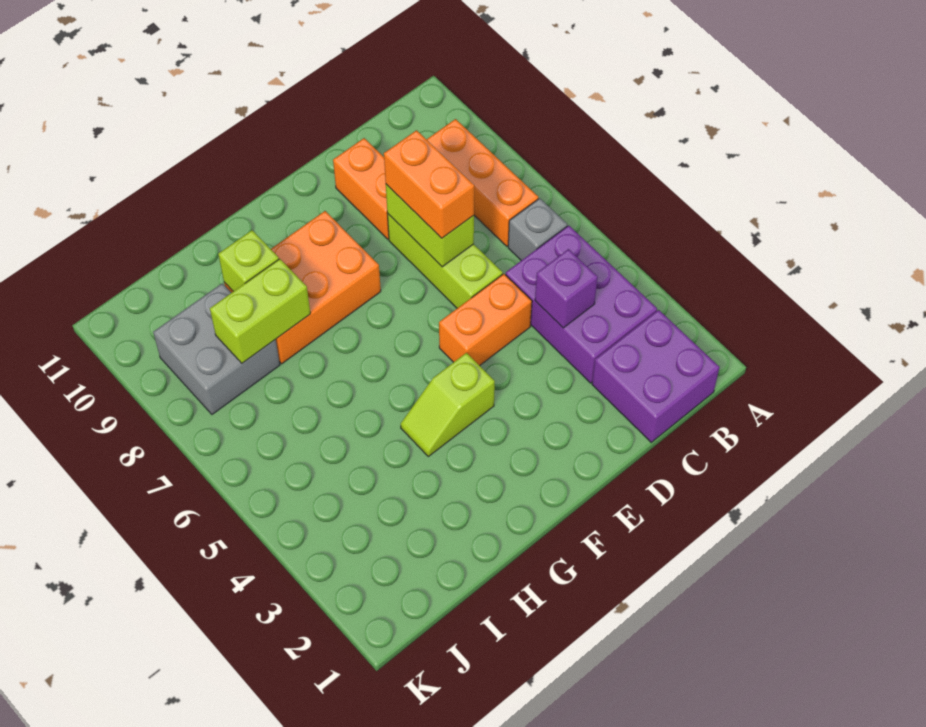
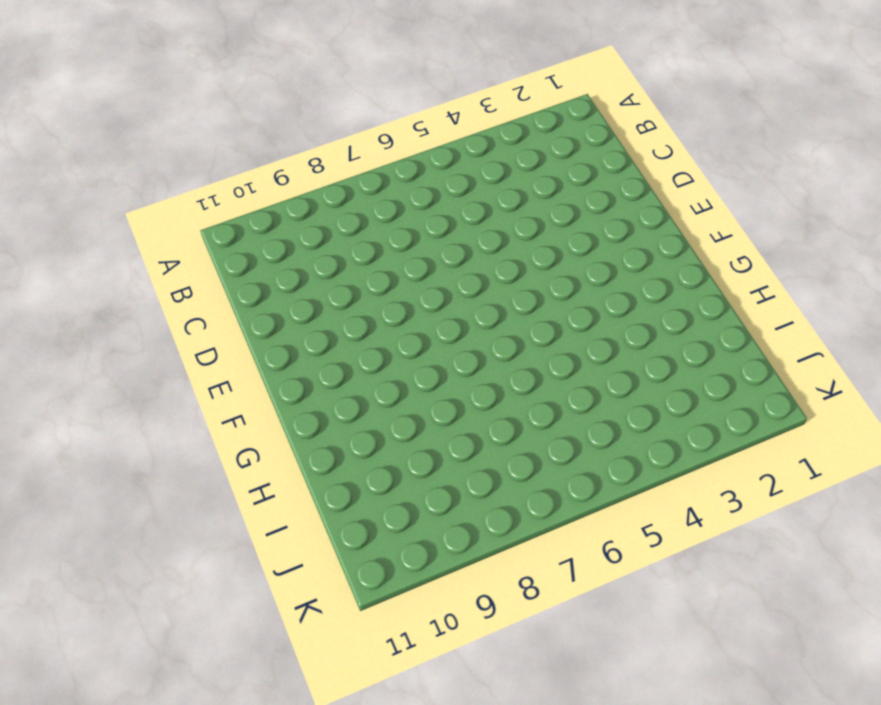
none -> purple 2x2 brick [592,310,720,442]
none -> purple 2x3 brick [505,225,657,383]
none -> grey 1x1 brick [508,198,567,260]

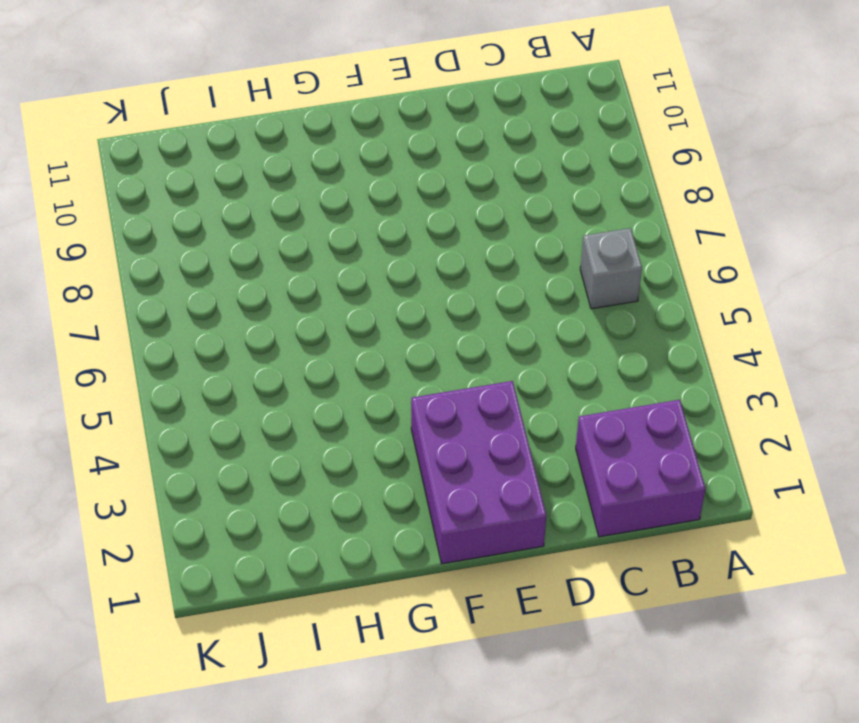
purple 2x3 brick [411,381,546,564] -> purple 2x3 brick moved to [505,225,657,383]
none -> orange 1x3 brick [426,119,538,246]
none -> orange 1x2 brick [439,274,532,366]
none -> lime 1x3 brick [387,213,503,308]

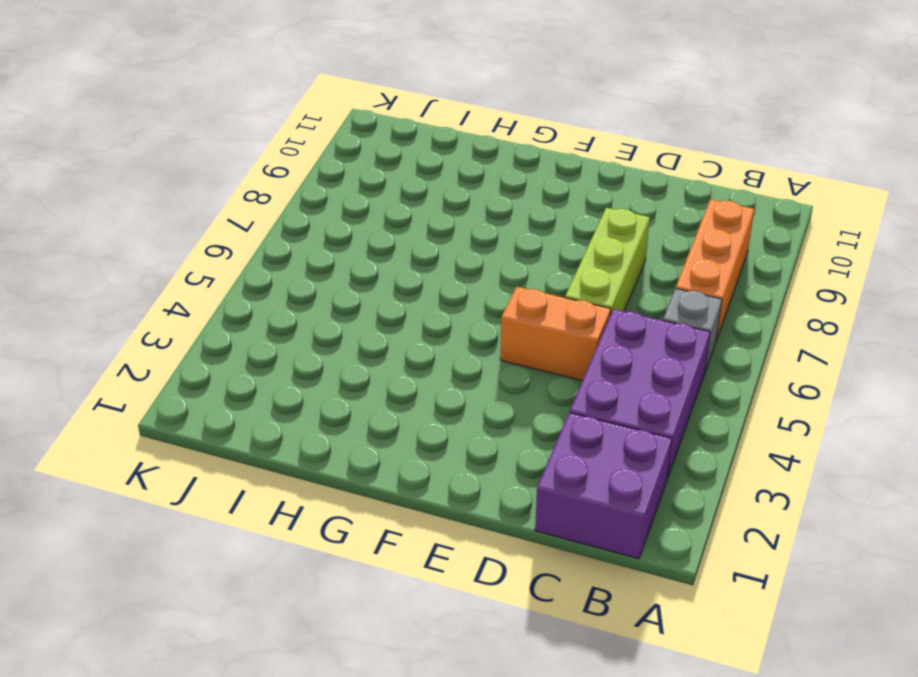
none -> orange 1x2 brick [333,138,389,239]
none -> lime 1x2 slope [401,353,495,456]
none -> orange 2x3 brick [224,211,381,364]

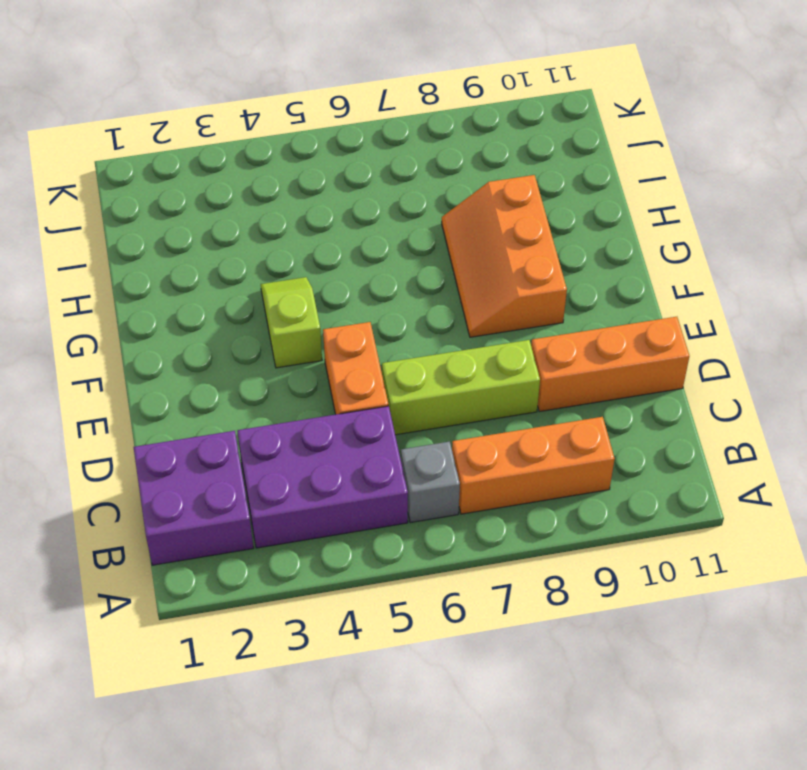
orange 1x3 brick [531,317,689,412] -> orange 1x2 brick [333,138,389,239]
orange 2x3 slope [442,175,567,337] -> orange 2x3 brick [224,211,381,364]
none -> grey 2x2 brick [153,283,280,414]
none -> purple 1x1 brick [535,249,598,328]
none -> lime 1x2 brick [386,184,474,267]

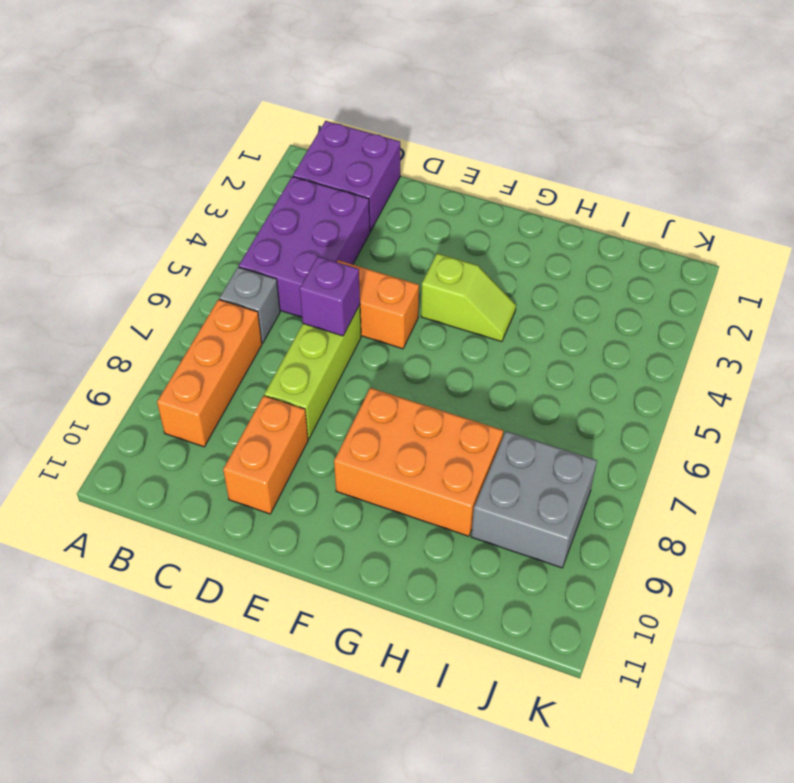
purple 1x1 brick [300,257,360,336] -> purple 1x1 brick moved to [535,249,598,328]
none -> lime 1x2 brick [386,184,474,267]
none -> lime 1x2 brick [210,259,310,363]
none -> lime 1x1 brick [218,230,279,291]

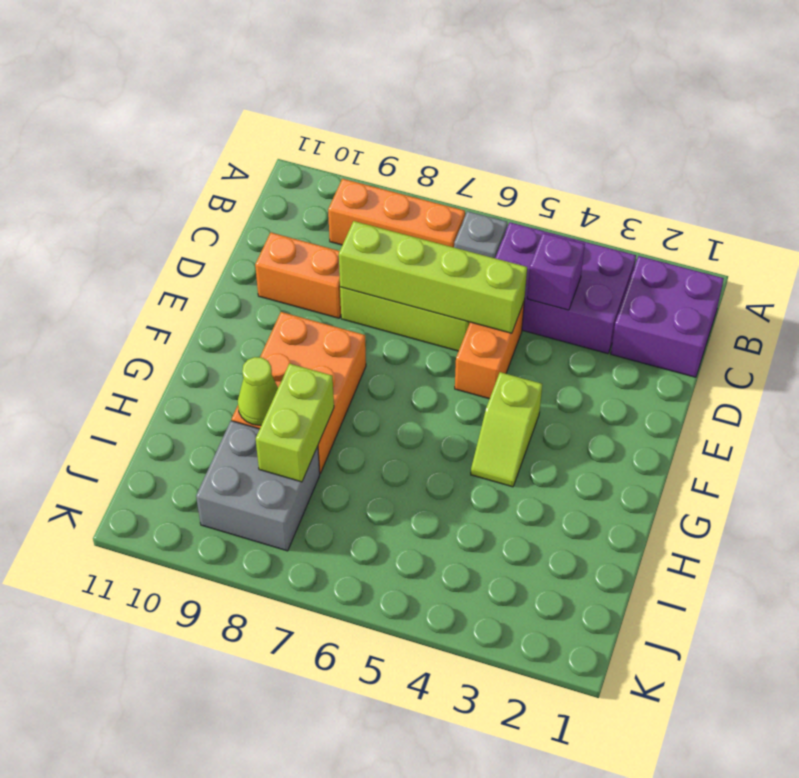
lime 1x4 brick [339,221,527,333] -> lime 1x2 brick [386,184,474,267]
lime 1x1 cone [238,357,278,425] -> lime 1x1 brick [218,230,279,291]
none -> orange 1x2 brick [384,130,474,238]

